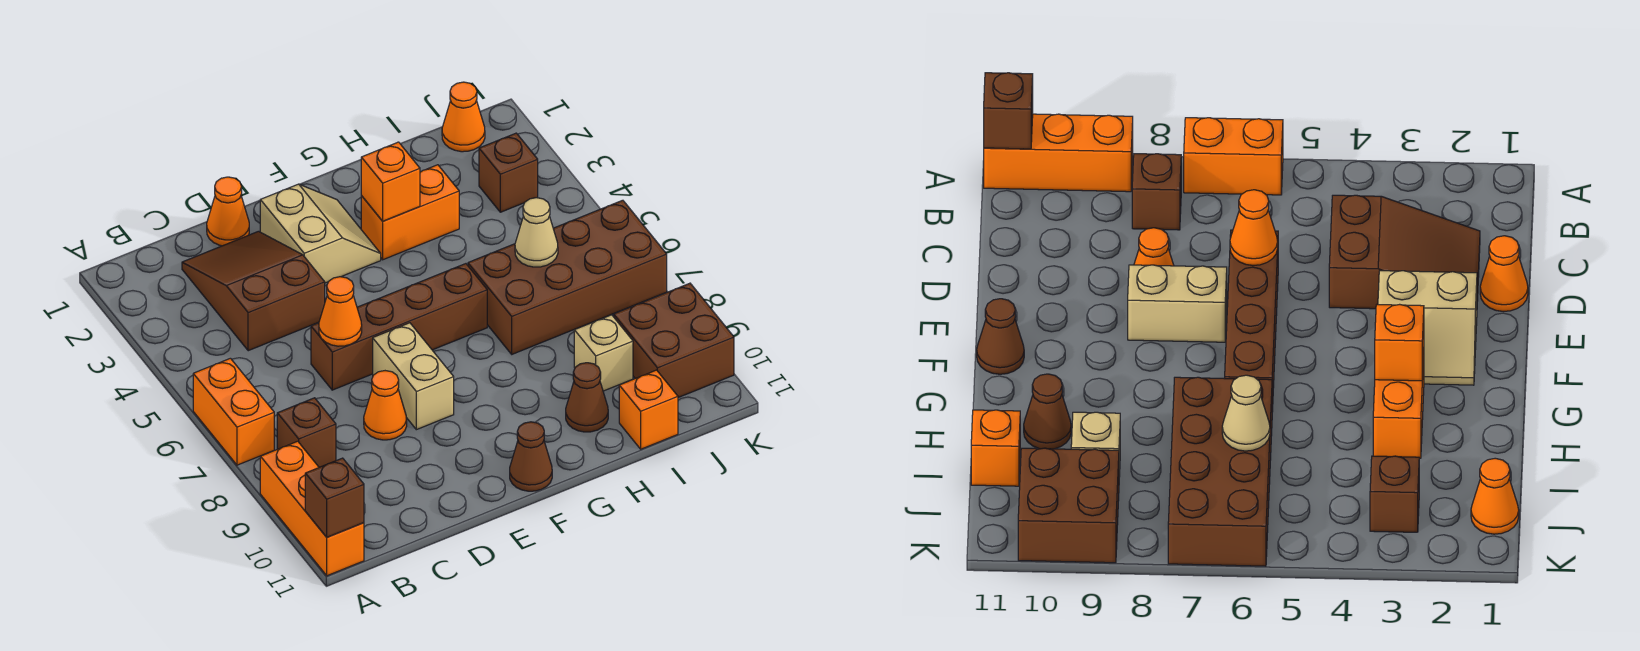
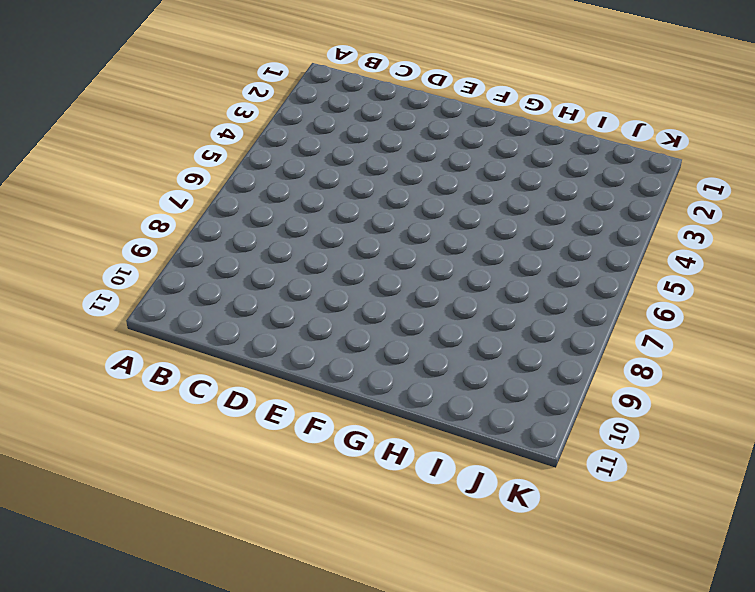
none -> orange 1x2 brick [193,358,274,465]
none -> orange 1x3 brick [260,441,364,576]
none -> brown 1x1 brick [277,398,336,467]

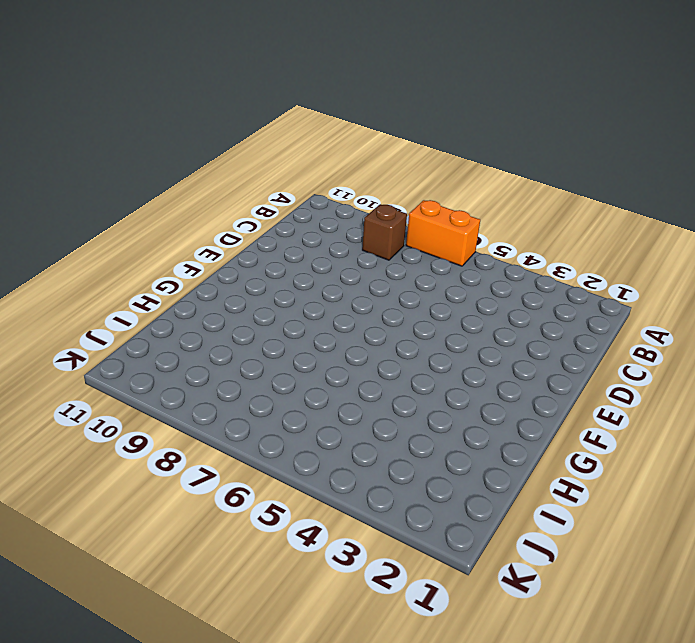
none -> orange 1x3 brick [260,441,364,576]
none -> brown 2x3 slope [182,231,325,351]
none -> orange 1x1 cone [207,177,249,246]

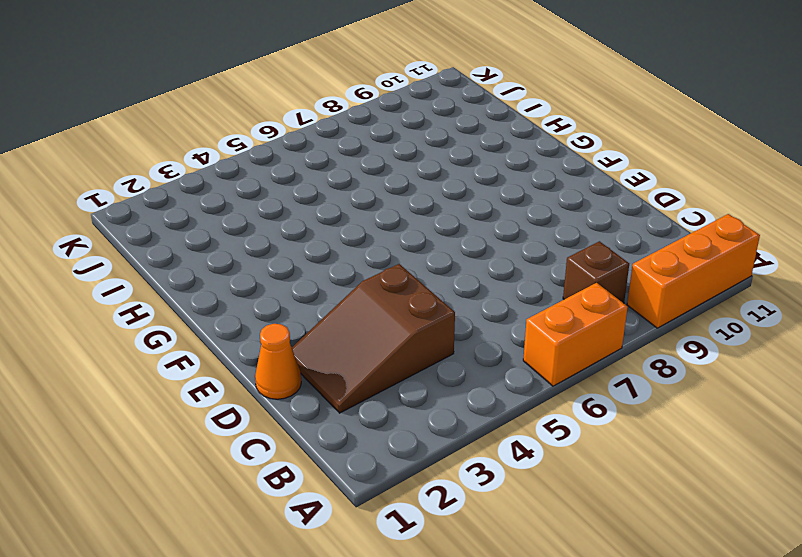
none -> brown 1x4 brick [311,264,487,390]
none -> orange 1x1 cone [364,371,407,440]
none -> tan 2x2 slope [260,184,381,283]

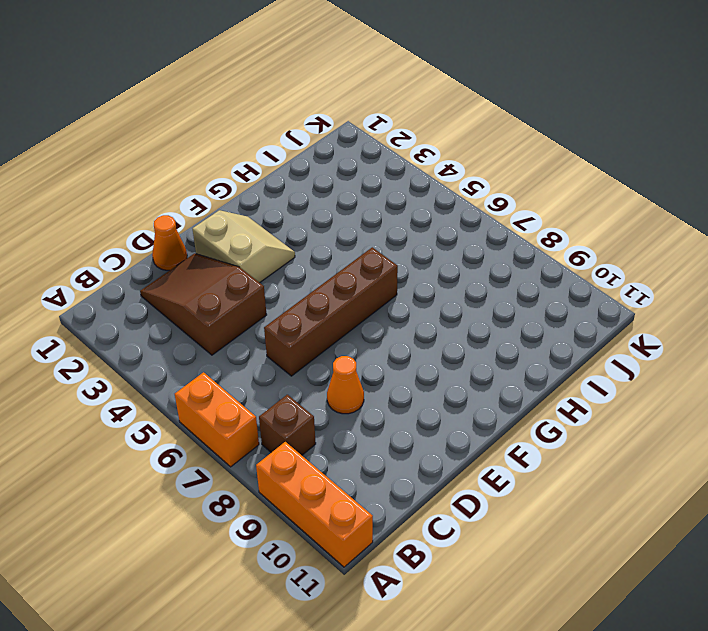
none -> tan 1x2 brick [373,323,454,430]
none -> brown 1x1 cone [510,422,552,491]
none -> orange 1x2 brick [361,165,459,260]

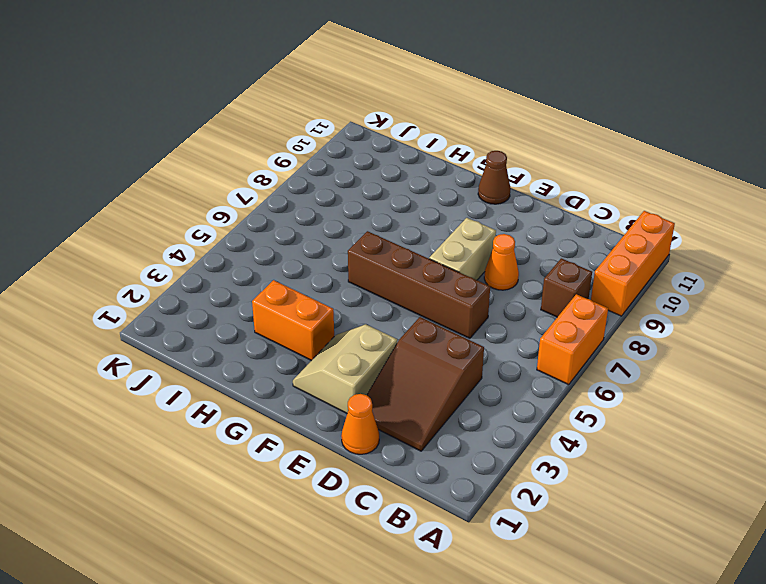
none -> brown 2x4 brick [468,200,667,354]
none -> brown 1x1 cone [566,363,608,432]
none -> tan 1x1 brick [574,315,633,391]

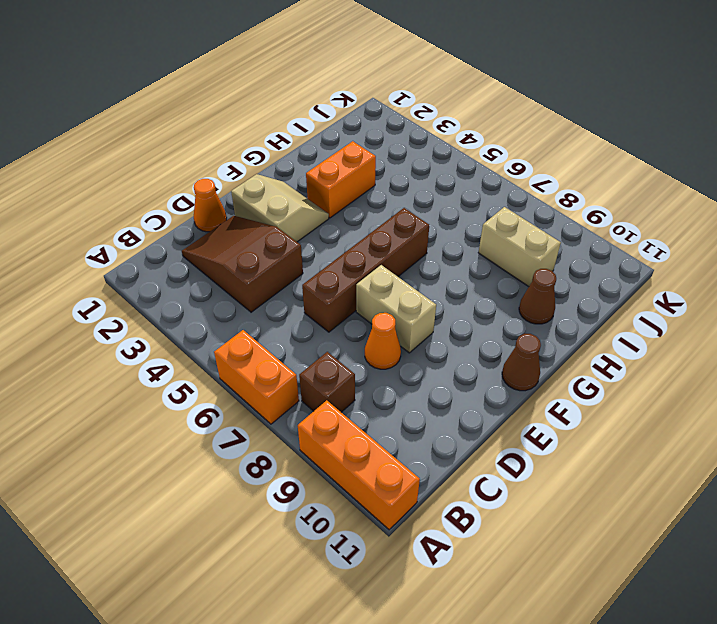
tan 1x2 brick [478,207,561,287] -> tan 1x1 brick [574,315,633,391]
none -> brown 2x4 brick [468,200,667,354]
none -> orange 1x1 brick [619,370,678,449]
none -> orange 1x1 cone [442,82,485,152]

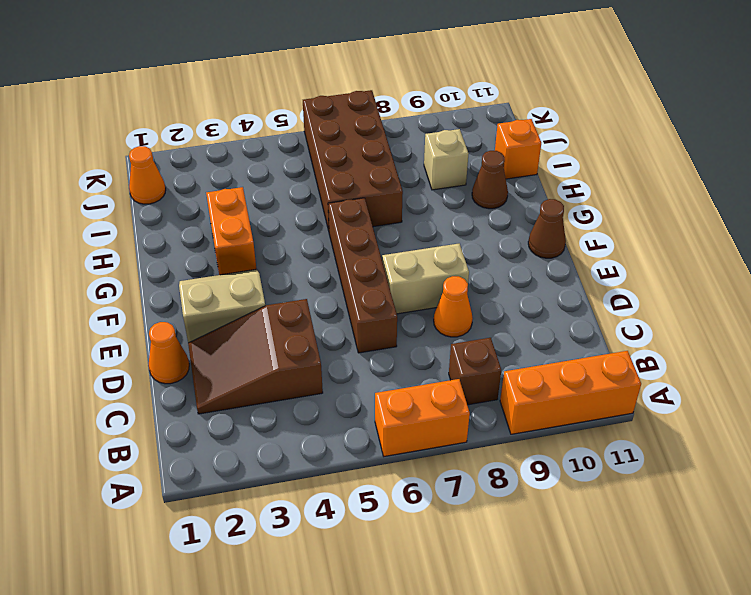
none -> brown 1x1 brick [479,133,538,212]
none -> brown 2x2 brick [614,283,734,398]
none -> brown 1x1 brick [305,458,364,537]

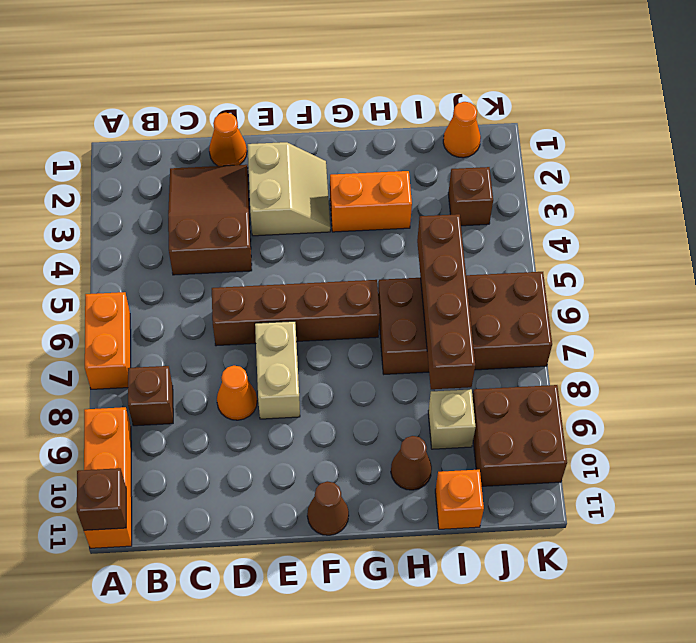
brown 1x4 brick [417,214,475,389] -> tan 1x1 cone [515,198,558,267]
none -> orange 1x1 cone [319,277,362,346]
none -> orange 1x1 brick [361,142,420,221]

